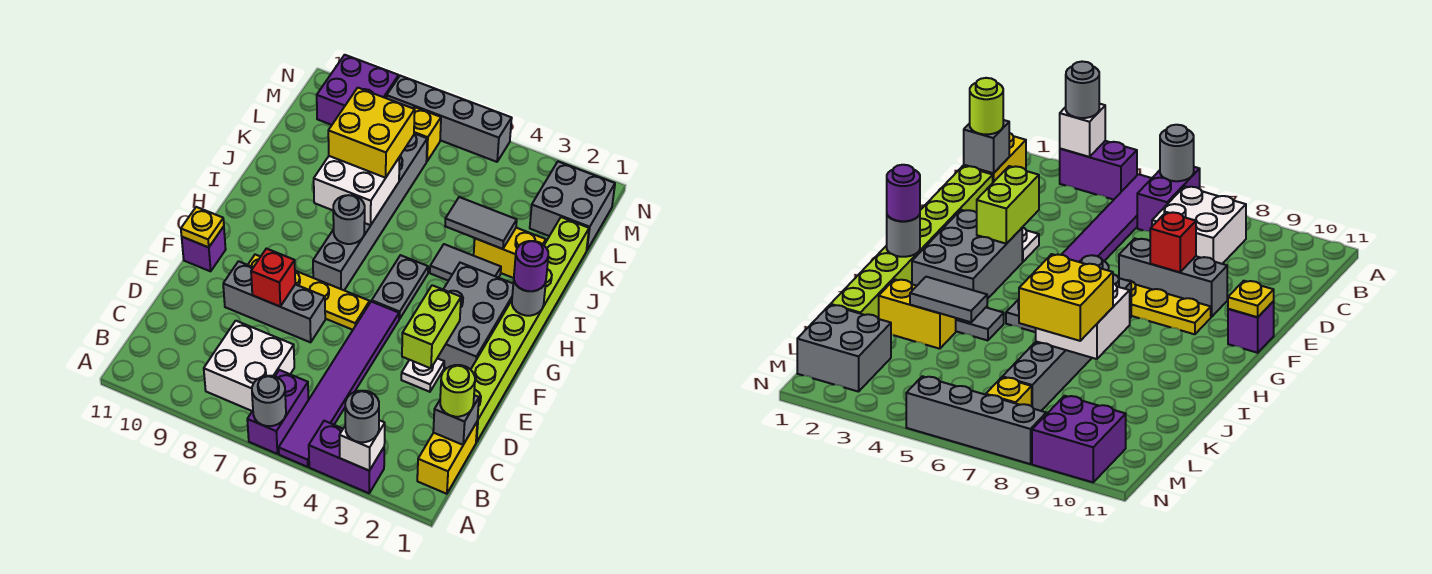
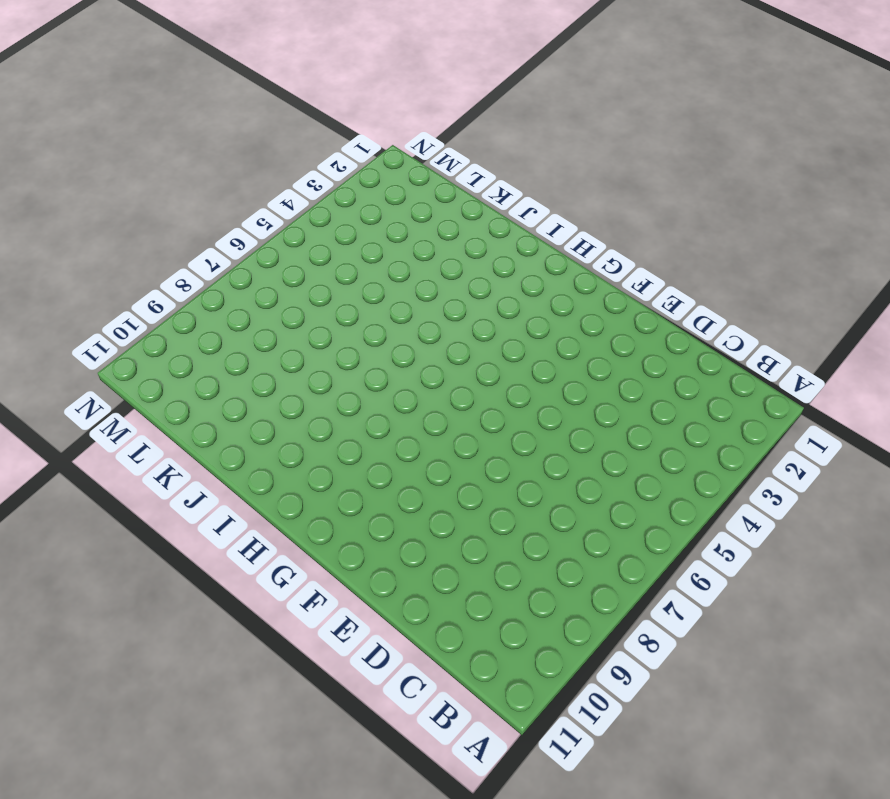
none -> purple 1x2 brick [309,421,384,493]
none -> purple 1x6 tile [279,301,399,467]
none -> purple 1x2 brick [247,370,308,454]
none -> yellow 1x2 brick [417,422,477,494]

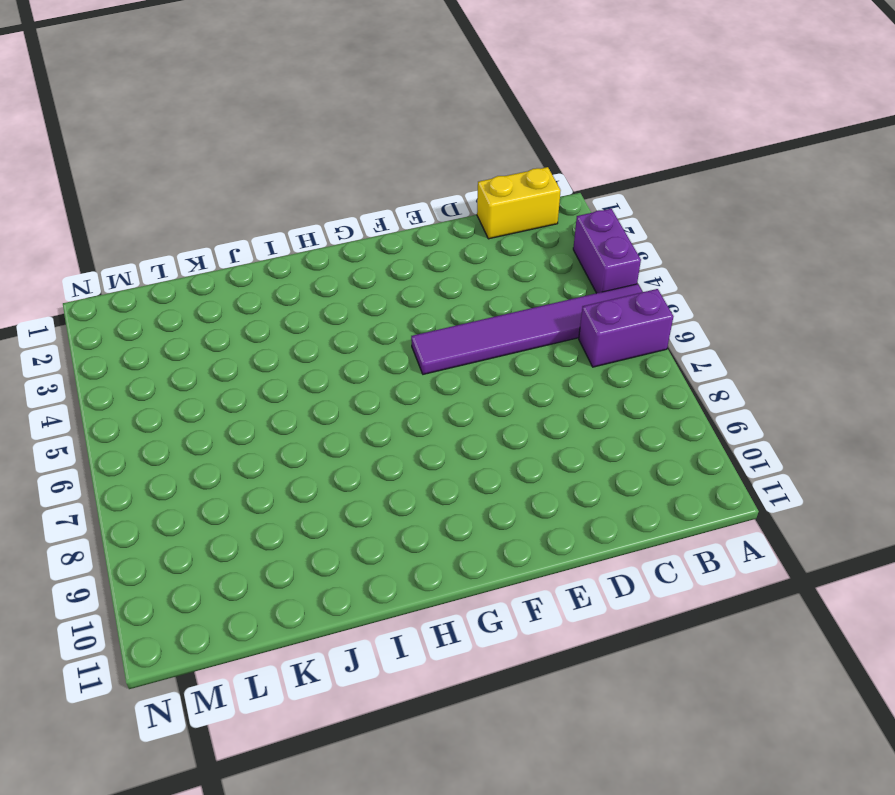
none -> white 2x2 brick [204,321,294,411]
none -> lime 1x8 brick [471,217,589,442]
none -> white 1x1 plate [401,358,444,392]
none -> grey 1x3 brick [223,261,325,342]

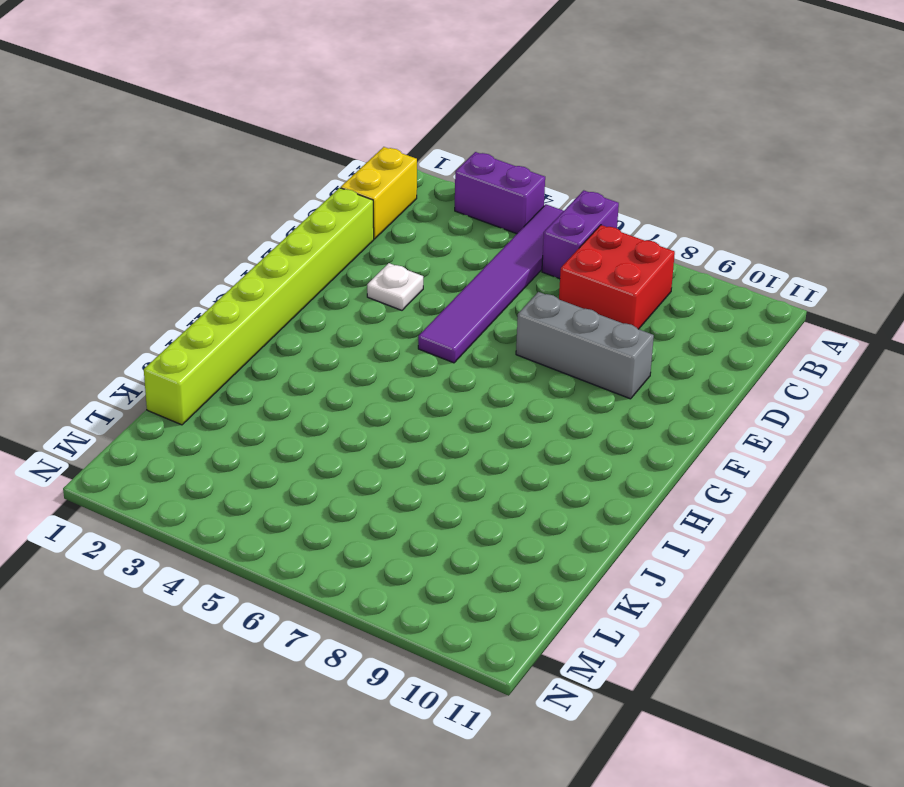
red 2x2 brick [559,225,675,329] -> white 2x2 brick [204,321,294,411]
none -> grey 2x3 brick [438,263,513,370]
none -> yellow 1x4 plate [248,255,370,330]
none -> purple 1x1 brick [182,226,226,271]
none -> grey 1x2 plate [372,255,428,319]

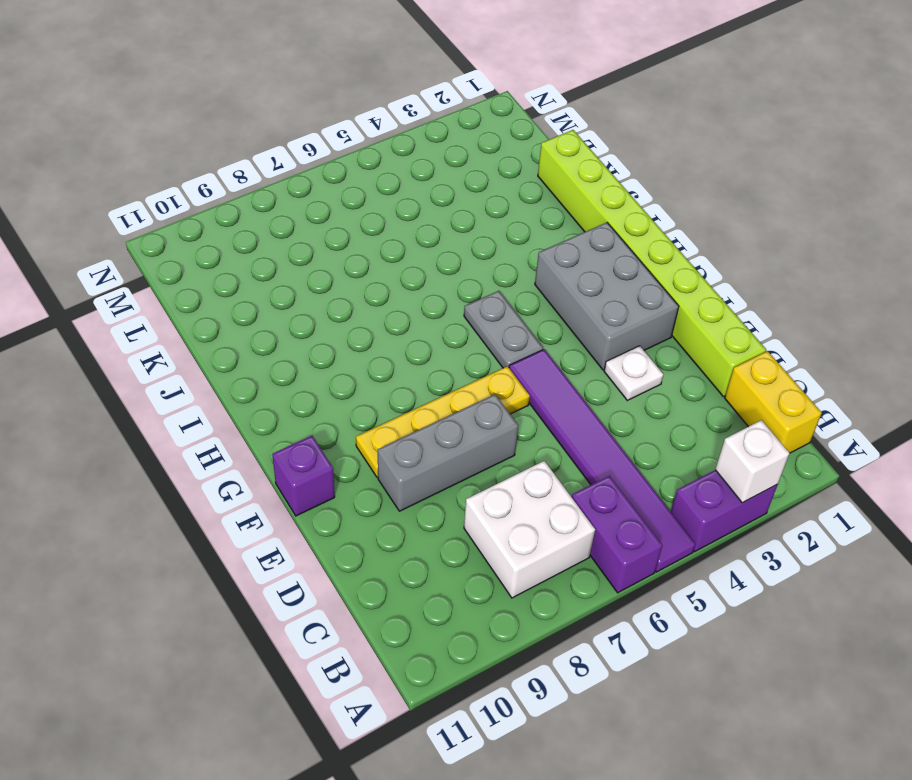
none -> grey 1x6 brick [313,134,427,290]
none -> grey 1x2 tile [430,244,501,281]
none -> yellow 1x2 brick [474,228,546,278]
none -> grey 2x2 brick [530,162,615,250]

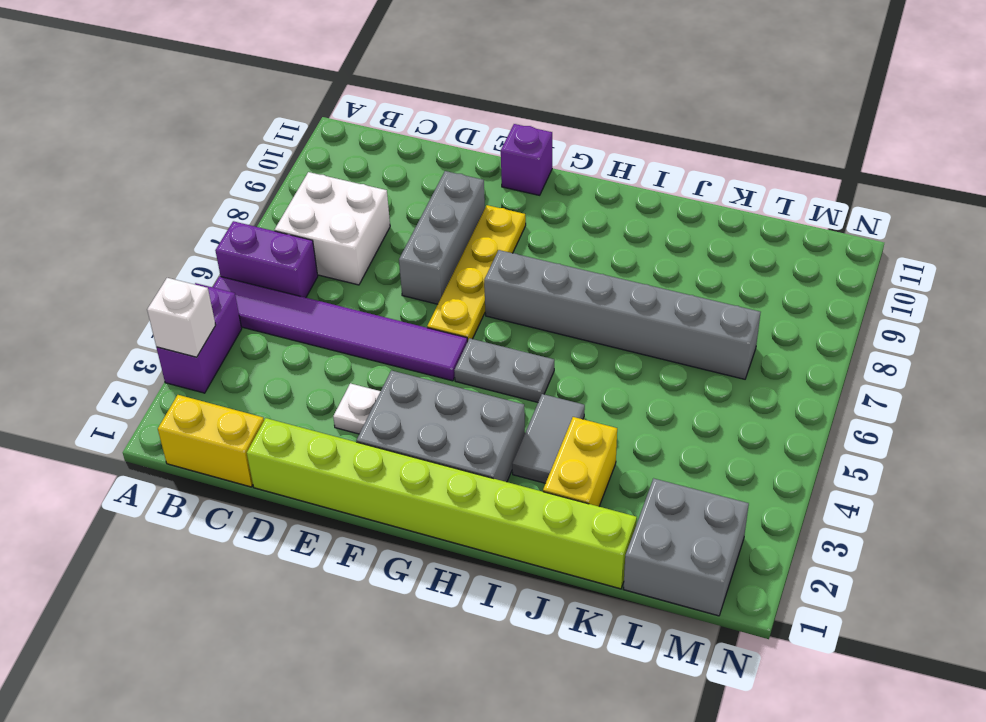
none -> yellow 1x1 brick [413,107,441,162]
none -> purple 2x2 brick [317,55,399,125]
none -> grey 1x4 brick [387,76,512,162]
none -> grey 1x1 round brick [252,376,286,426]

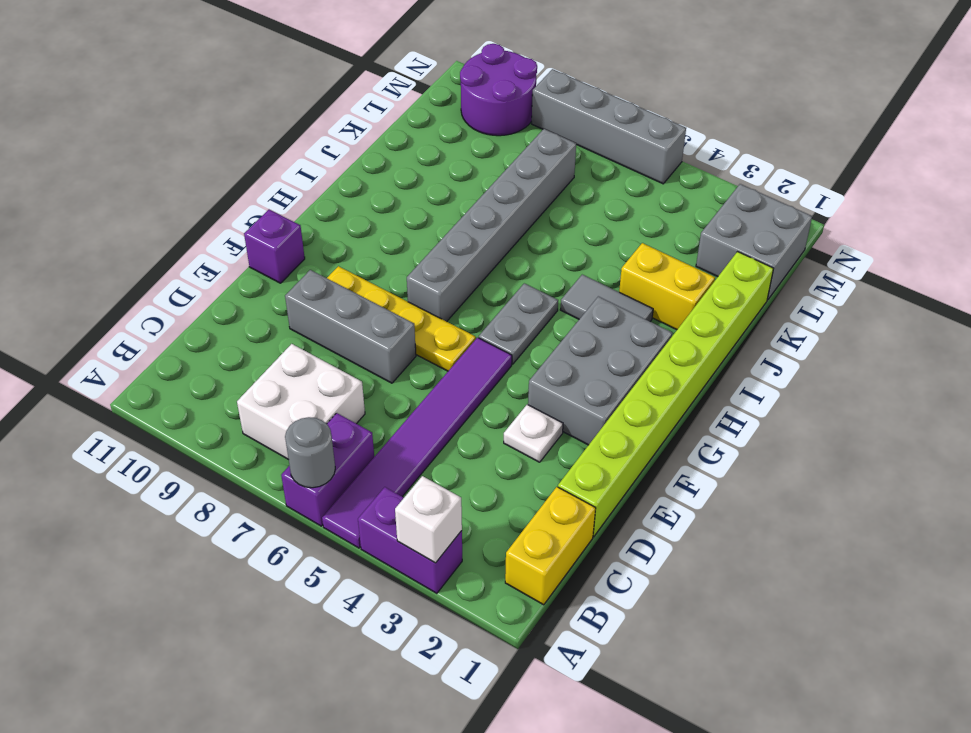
purple 2x2 round brick [460,44,537,136] -> purple 2x2 brick [317,55,399,125]
none -> yellow 1x1 brick [413,107,441,162]
none -> grey 1x1 brick [433,395,479,445]
none -> lime 1x2 brick [402,285,461,368]
none -> red 1x1 brick [251,249,295,306]

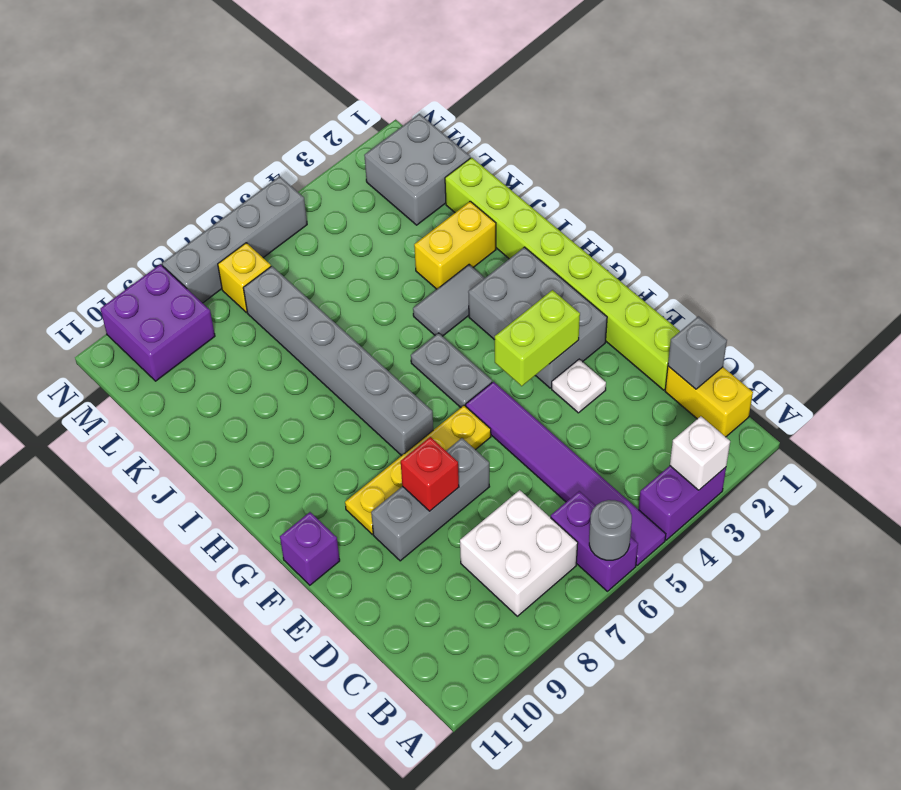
lime 1x2 brick [495,290,580,386] -> lime 1x2 brick turned to [402,285,461,368]
none -> yellow 1x1 plate [181,207,224,247]
none -> grey 1x1 round brick [512,282,546,316]
none -> grey 1x1 round brick [333,195,365,244]
none -> white 2x2 brick [314,156,400,225]

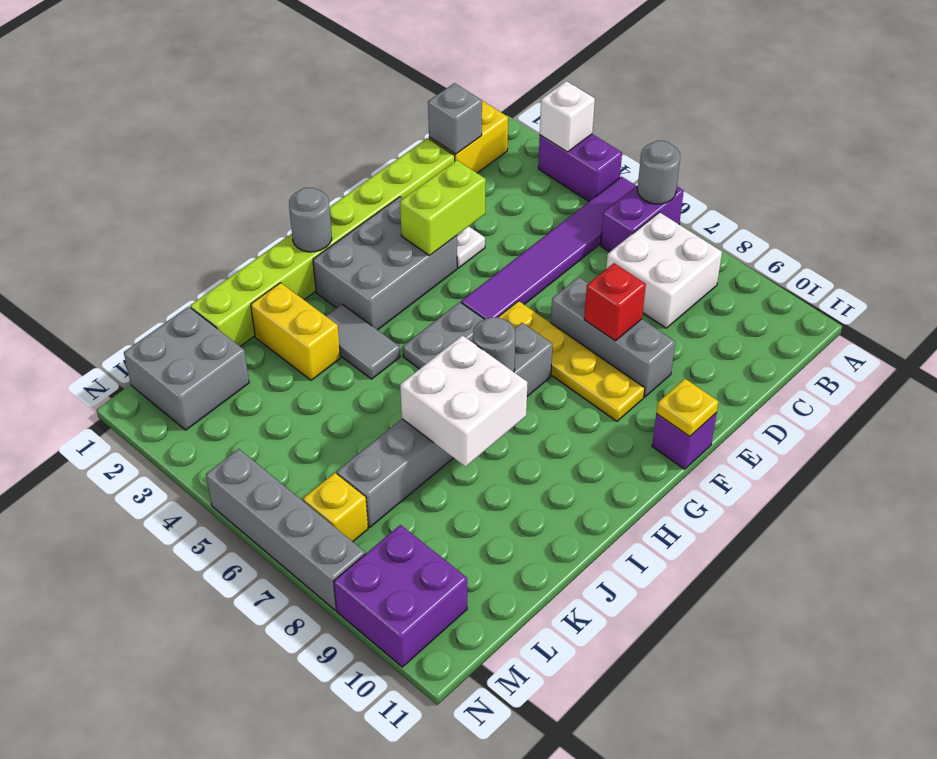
none -> grey 1x2 tile [445,197,517,249]
none -> grey 1x1 round brick [345,391,379,442]
none -> lime 1x1 round brick [440,365,475,417]
none -> purple 1x1 round brick [514,241,548,291]

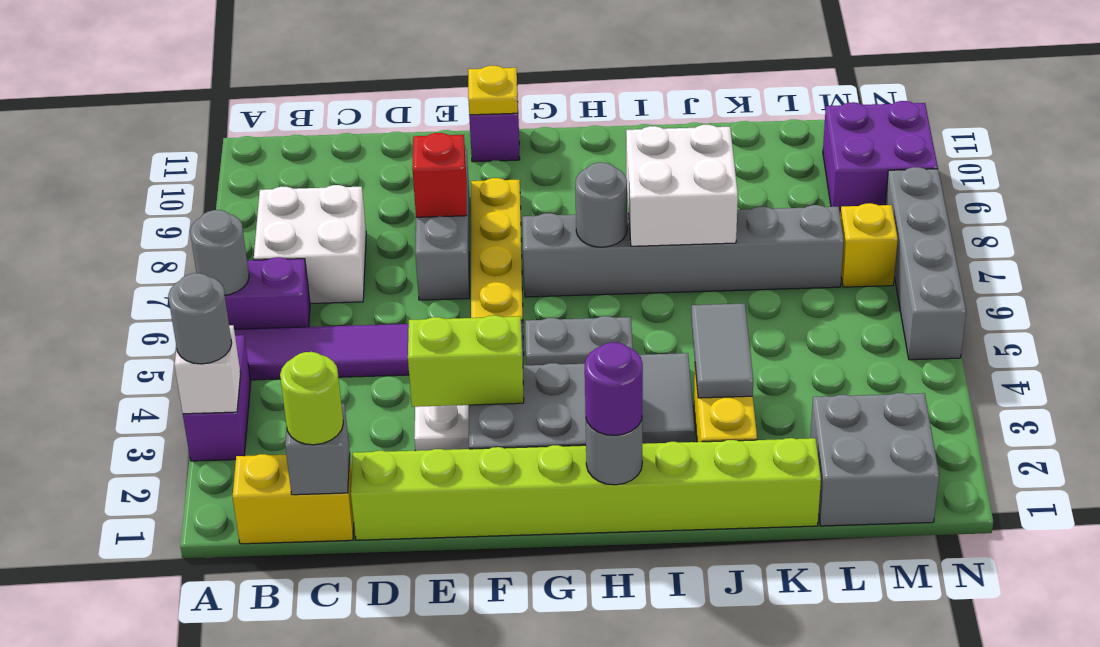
none -> yellow 2x2 brick [328,88,415,178]

